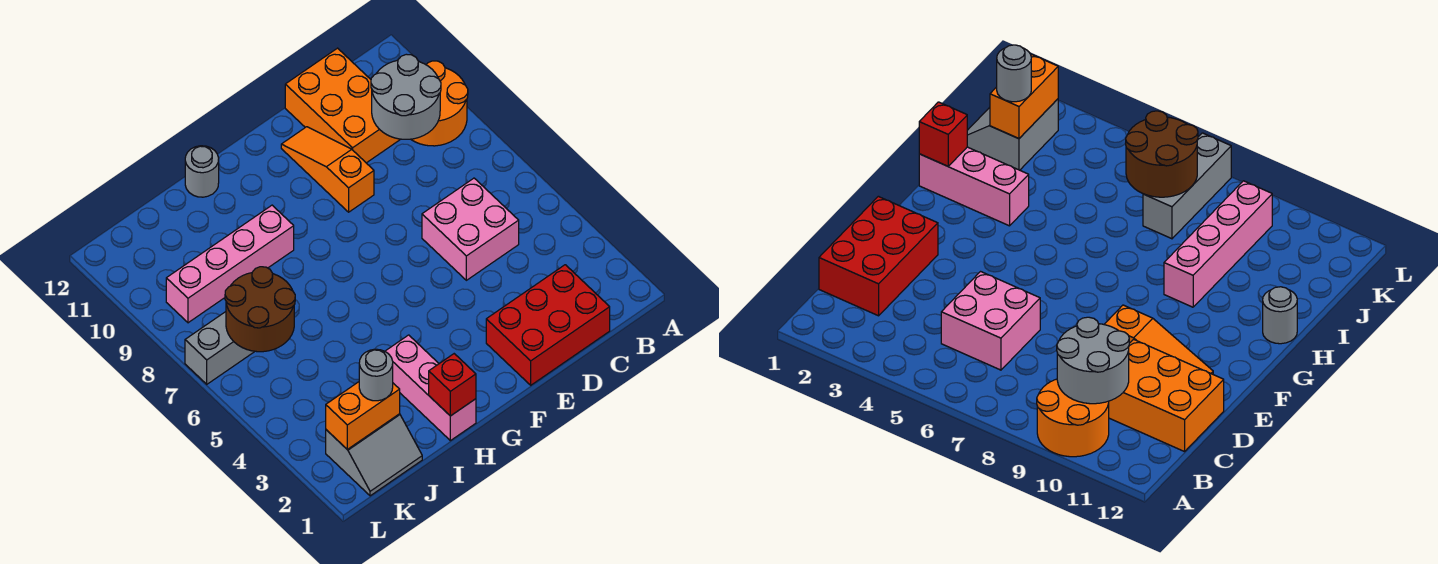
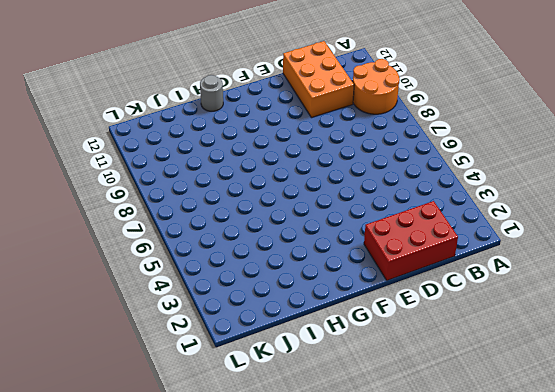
none -> pink 2x2 brick [422,178,519,280]
none -> orange 1x3 slope [281,127,374,212]
none -> pink 1x3 brick [385,335,476,441]

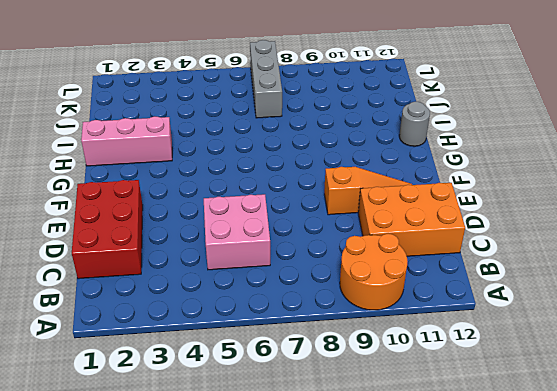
none -> pink 1x4 brick [166,205,294,323]
none -> grey 2x2 slope [326,414,422,496]
none -> grey 2x2 round brick [371,54,441,139]

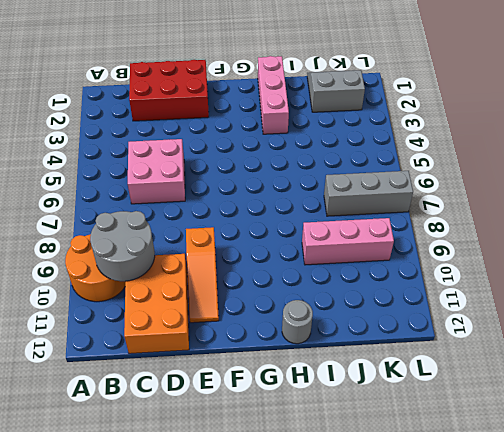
pink 1x3 brick [302,218,394,265] -> pink 1x4 brick [166,205,294,323]
none -> red 1x1 brick [429,354,476,416]
none -> orange 1x2 brick [326,382,400,449]
none -> brown 2x2 round brick [225,267,295,352]

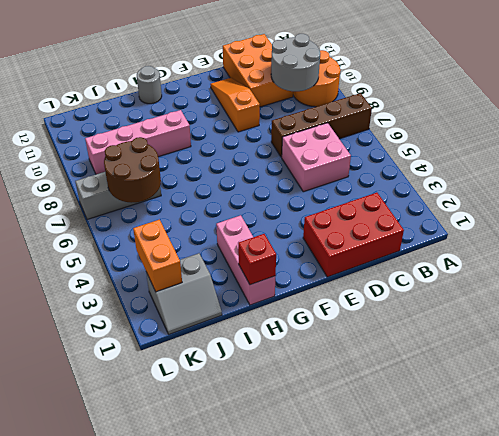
brown 1x4 brick [271,93,372,157] -> none
orange 1x2 brick [133,219,182,292] -> orange 1x2 brick turned to [326,382,400,449]
none -> grey 1x1 round brick [359,349,393,401]

